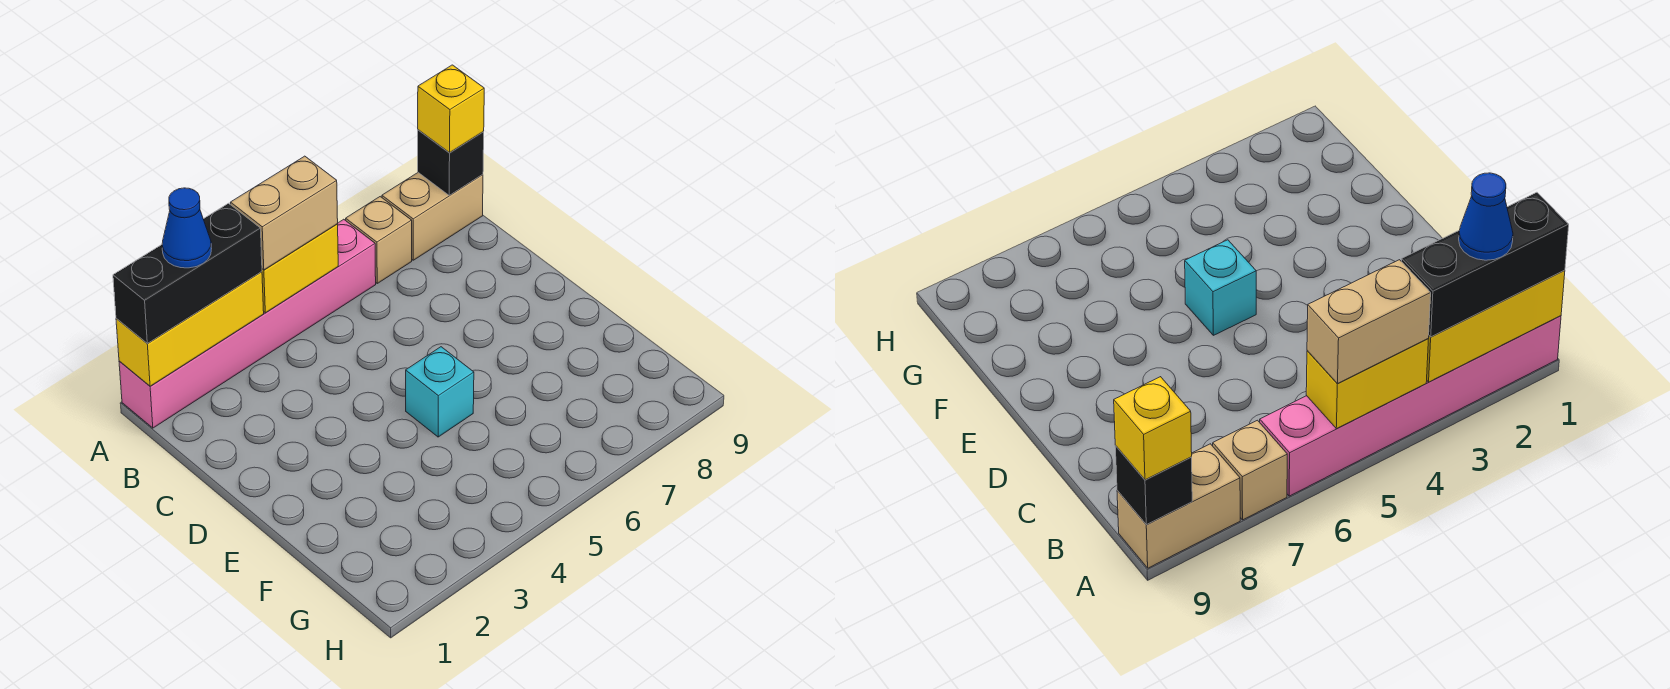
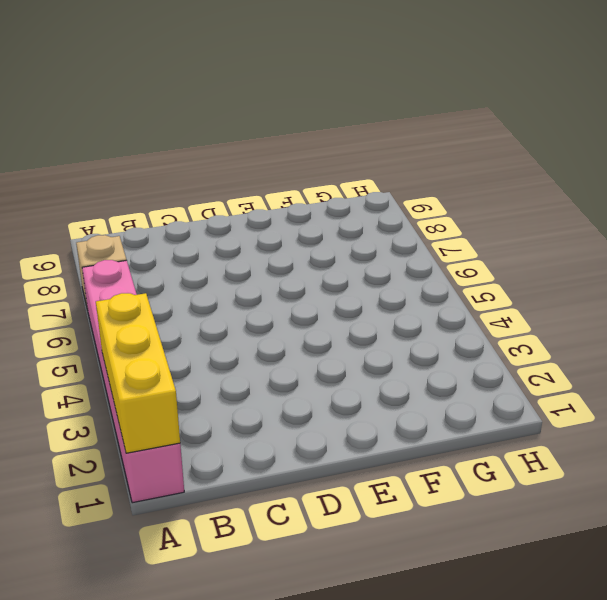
none -> tan 1x2 brick [382,173,483,260]
none -> cyan 1x1 brick [406,347,474,437]

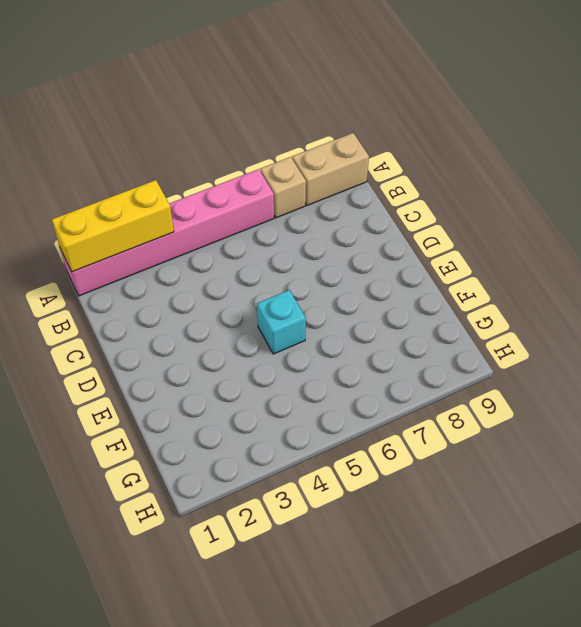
none -> yellow 1x2 brick [262,224,338,313]
none -> black 1x1 brick [418,130,484,195]

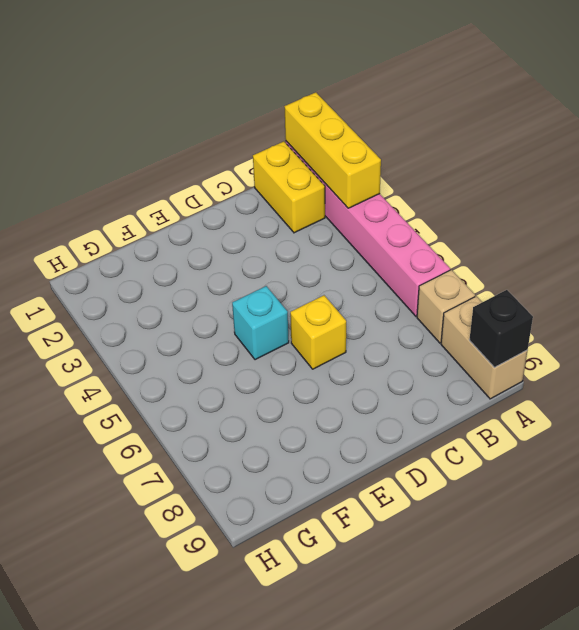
yellow 1x2 brick [253,141,325,233] -> yellow 1x2 brick moved to [262,224,338,313]
yellow 1x1 brick [290,295,346,369] -> yellow 1x1 brick moved to [418,65,484,153]
none -> black 1x3 brick [113,203,262,343]
none -> tan 1x2 brick [230,156,338,270]

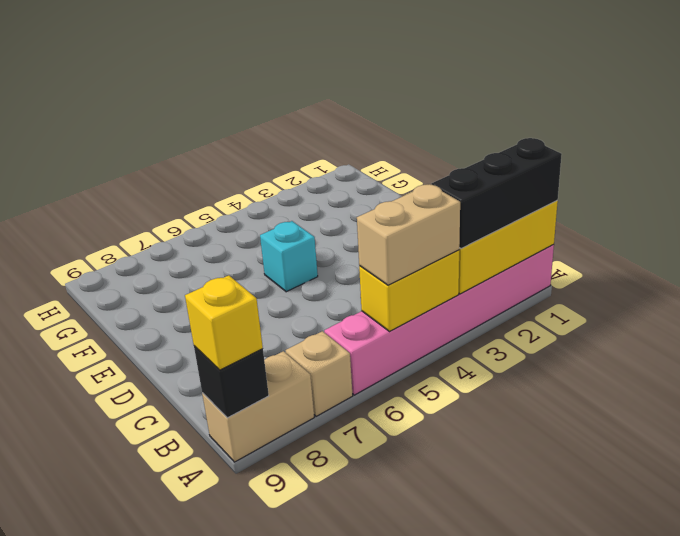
none -> blue 1x1 cone [162,188,211,268]

